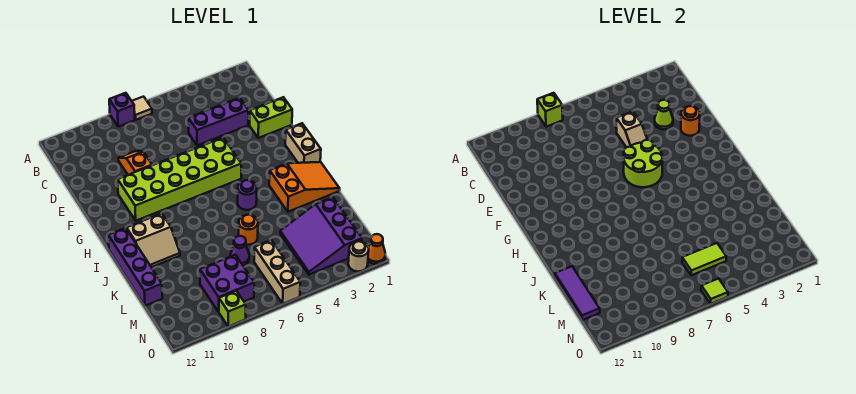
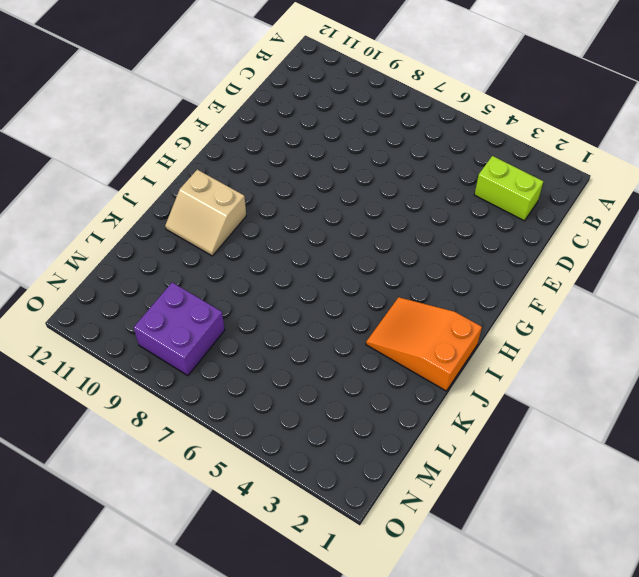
lime 1x2 brick [475,156,544,221] -> lime 1x2 brick moved to [250,97,292,138]
orange 2x3 slope [366,297,482,391] -> orange 2x3 slope turned to [269,162,340,212]
none -> tan 1x1 tile [132,97,152,120]
none -> purple 1x1 brick [109,93,135,127]
none -> purple 1x3 brick [188,98,249,145]

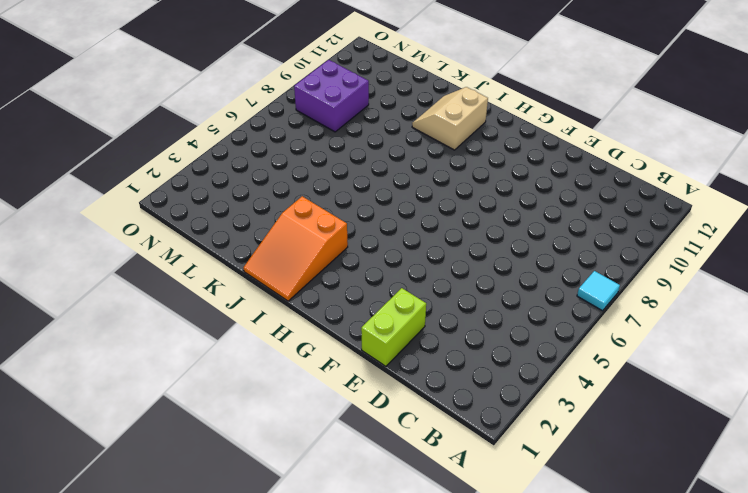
cyan 1x1 tile [577,271,620,311] -> tan 1x1 tile [132,97,152,120]
none -> purple 1x1 brick [109,93,135,127]
none -> purple 1x3 brick [188,98,249,145]
none -> orange 1x2 slope [118,151,152,175]

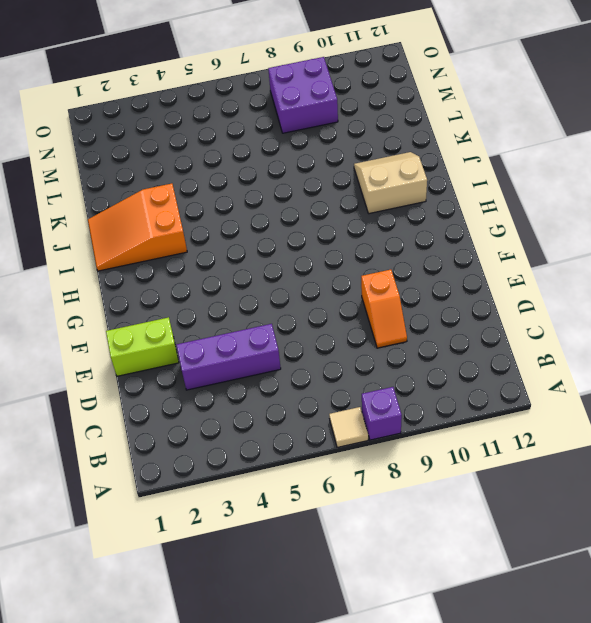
none -> lime 2x6 brick [118,138,241,221]
none -> tan 1x2 brick [285,123,321,163]
none -> purple 1x1 round brick [238,180,257,210]

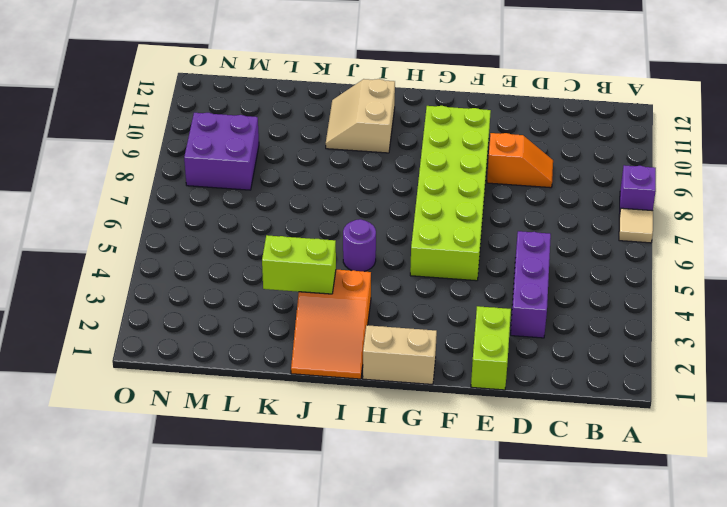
lime 1x2 brick [262,235,336,294] -> none
none -> purple 1x4 brick [108,228,162,306]
none -> orange 1x1 round brick [239,215,258,245]
none -> purple 3x3 slope [280,197,362,275]

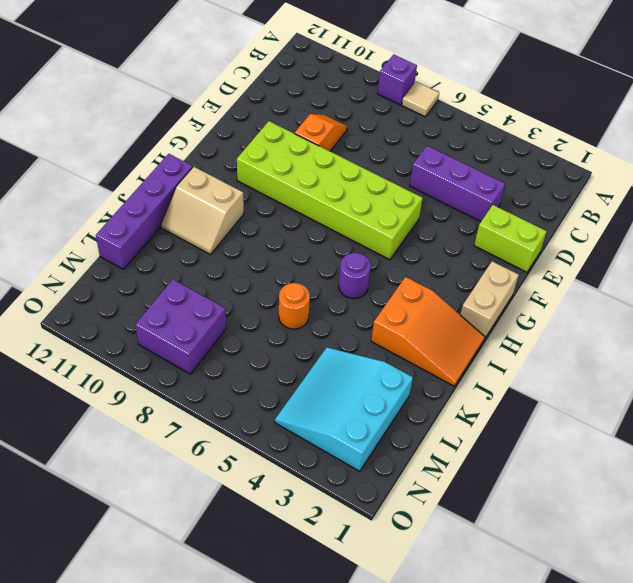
cyan 3x3 slope [275,348,413,471] -> purple 3x3 slope [280,197,362,275]
none -> purple 1x1 cone [230,236,249,265]
none -> tan 1x3 brick [254,240,300,304]
none -> orange 1x1 cone [368,234,385,264]

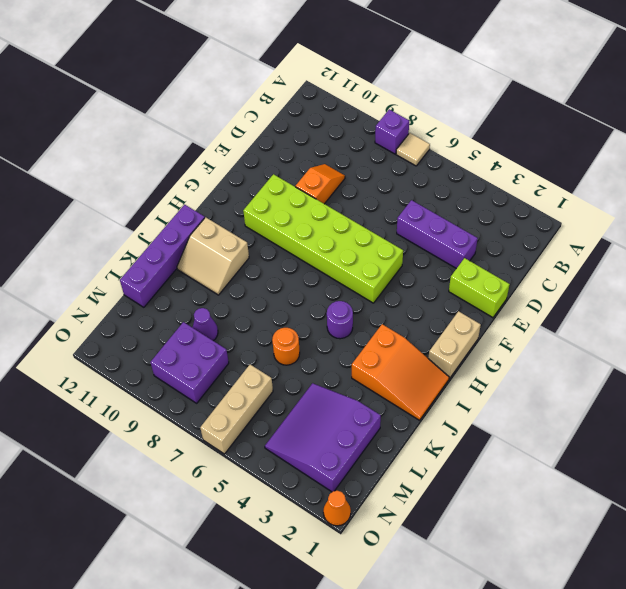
purple 1x1 cone [193,308,218,341] -> purple 1x1 cone moved to [230,236,249,265]
none -> tan 1x1 round brick [348,241,369,272]
none -> lime 1x1 brick [219,291,246,327]
none -> lime 1x1 brick [537,93,563,127]

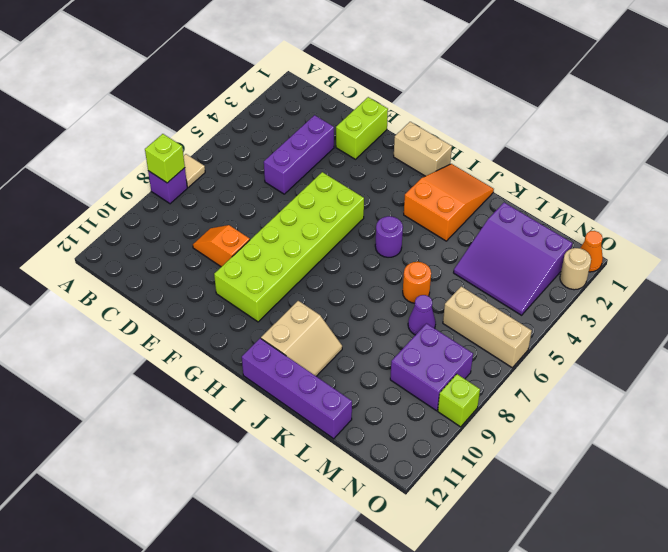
none -> lime 1x1 cone [655,100,673,129]
none -> tan 1x2 slope [616,111,647,147]
none -> orange 1x1 round brick [681,106,700,136]

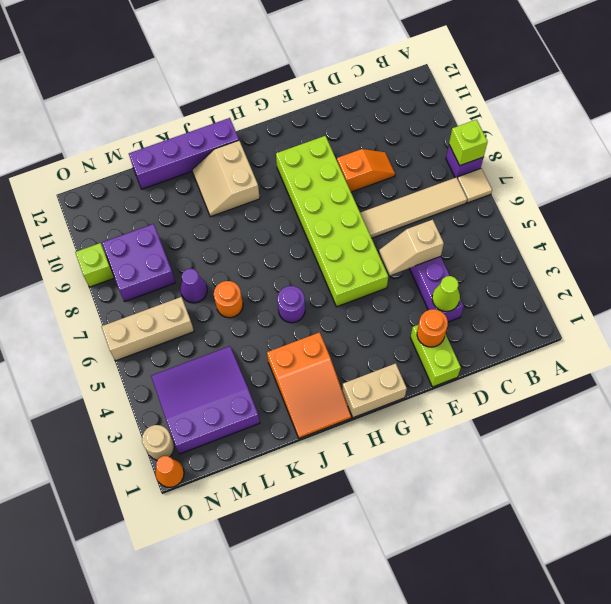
tan 1x4 tile [360,177,467,238] -> none
none -> lime 2x2 round brick [624,140,663,187]
none -> purple 1x3 tile [555,266,600,320]
none -> lime 1x2 tile [682,243,726,275]

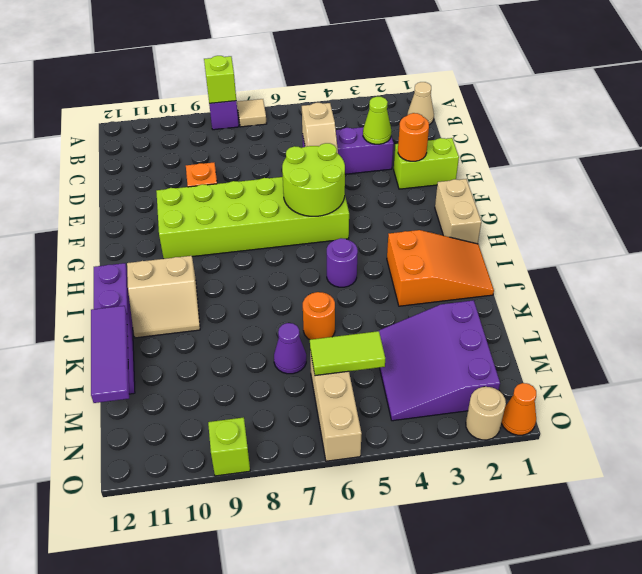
tan 1x1 cone [407,82,434,125] -> none
none -> purple 2x2 brick [200,255,254,312]
none -> lime 1x1 tile [701,279,728,304]

